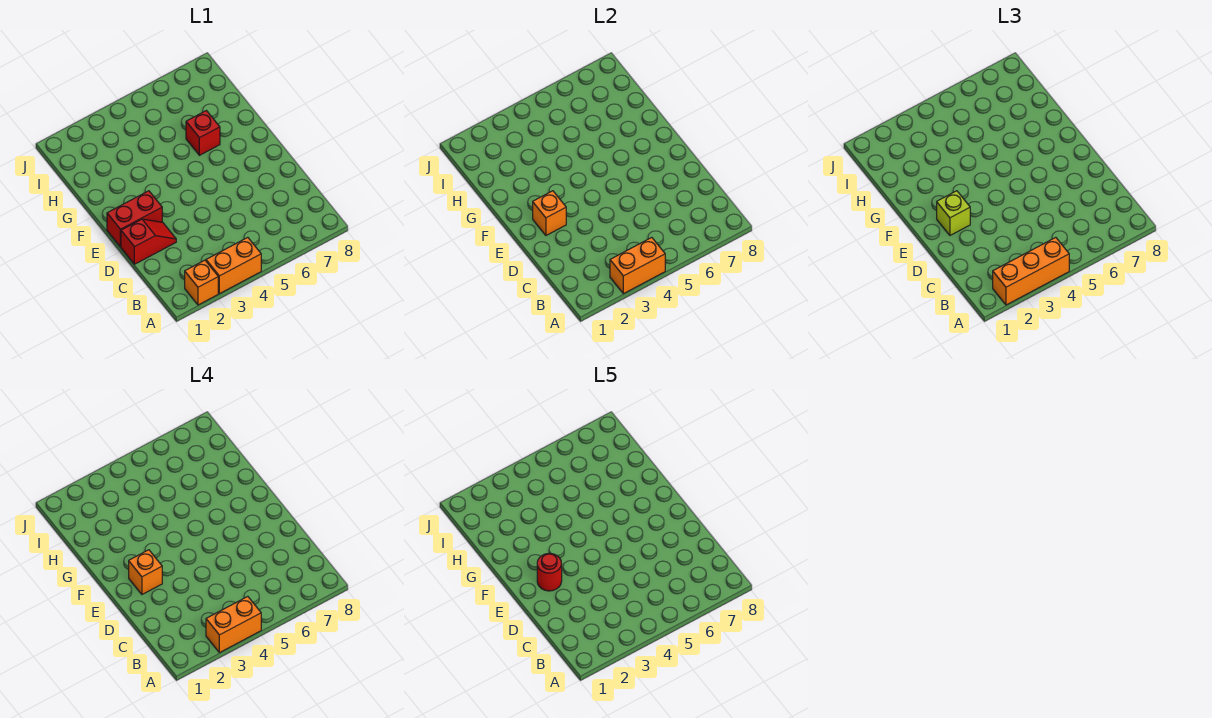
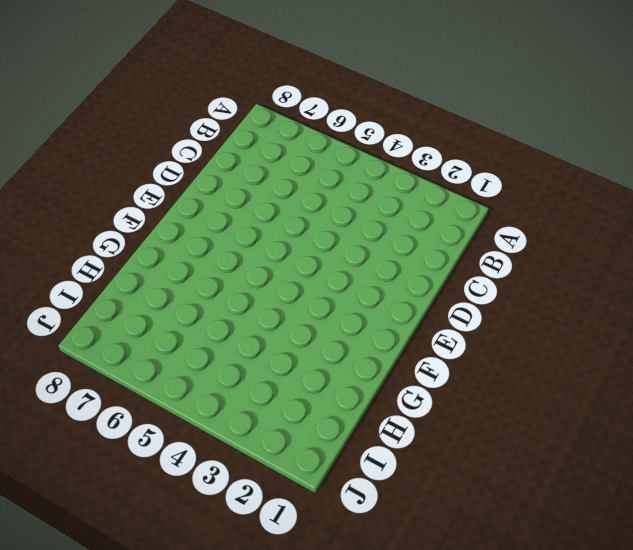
none -> orange 1x1 brick [185,260,218,305]
none -> orange 1x2 brick [206,237,261,294]
none -> red 1x2 slope [121,219,176,264]

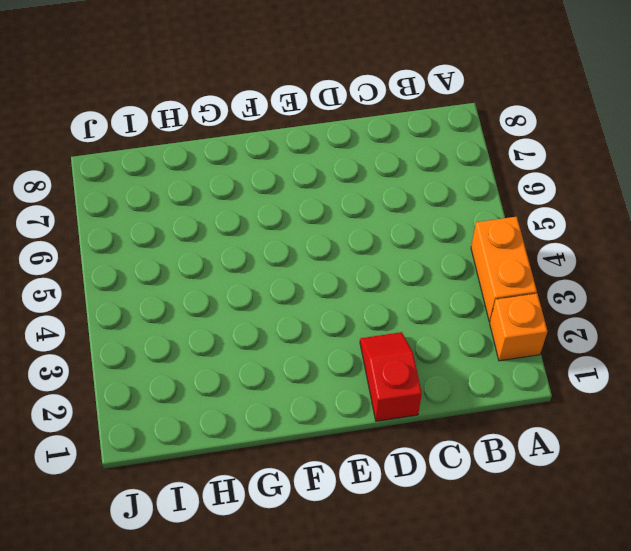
none -> red 1x2 brick [107,191,162,247]
none -> red 1x1 brick [186,111,220,155]
none -> orange 1x2 brick [610,237,665,294]

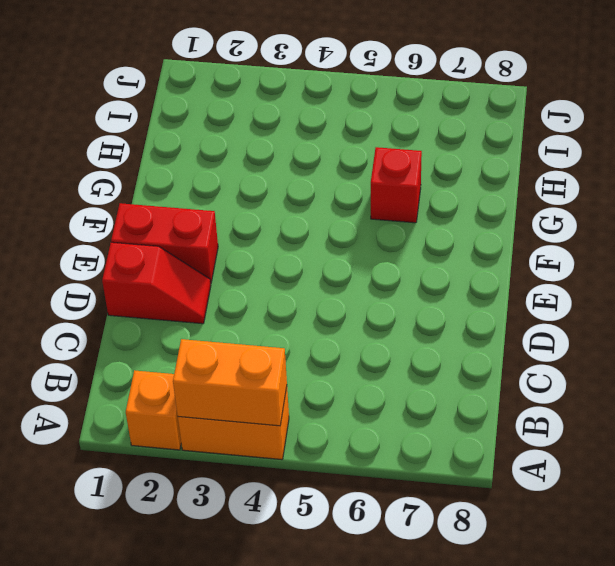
none -> orange 1x1 brick [533,191,566,235]
none -> orange 1x3 brick [993,237,1069,305]
none -> lime 1x1 brick [937,191,970,235]

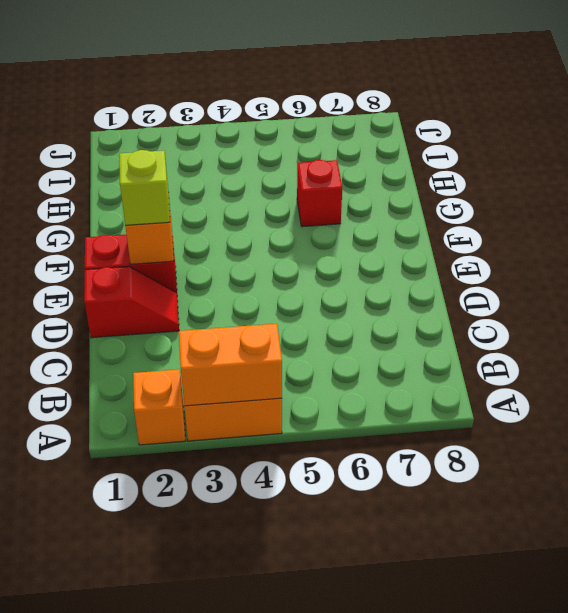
none -> orange 1x3 brick [993,237,1069,305]
none -> orange 1x2 brick [206,596,261,653]
none -> orange 1x1 brick [129,550,162,594]

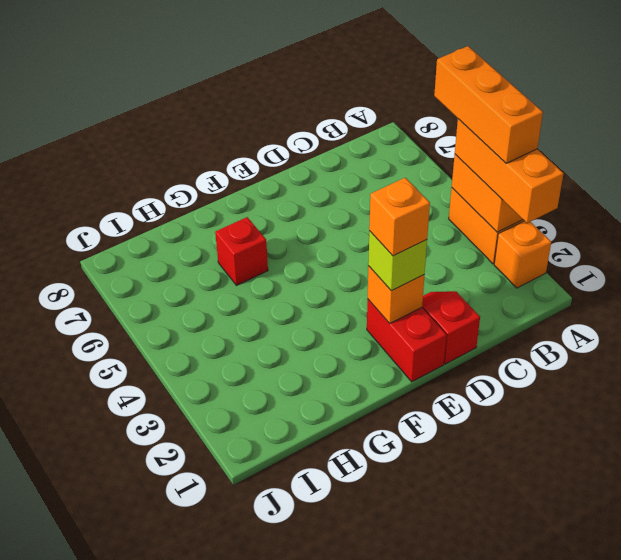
orange 1x3 brick [434,46,543,163] -> orange 1x2 brick [206,596,261,653]
none -> red 1x1 round brick [537,553,562,591]

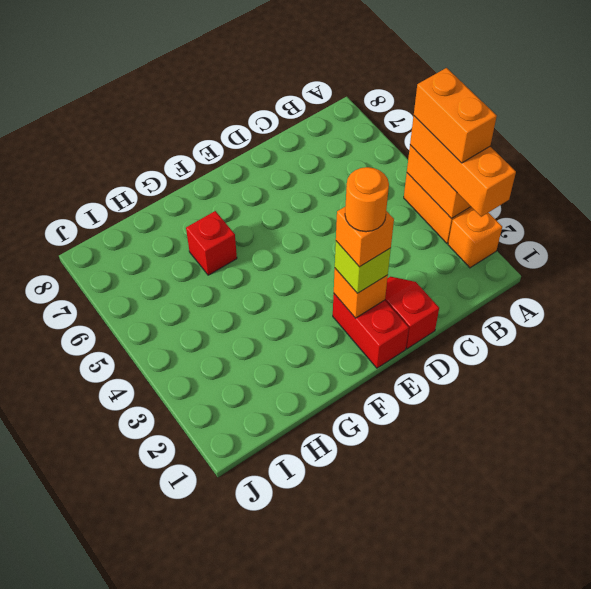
orange 1x1 round brick [345,167,389,232] -> red 1x1 round brick [537,553,562,591]

